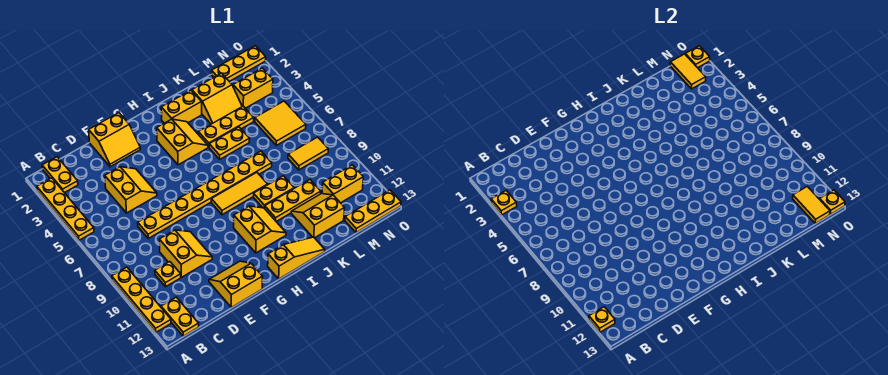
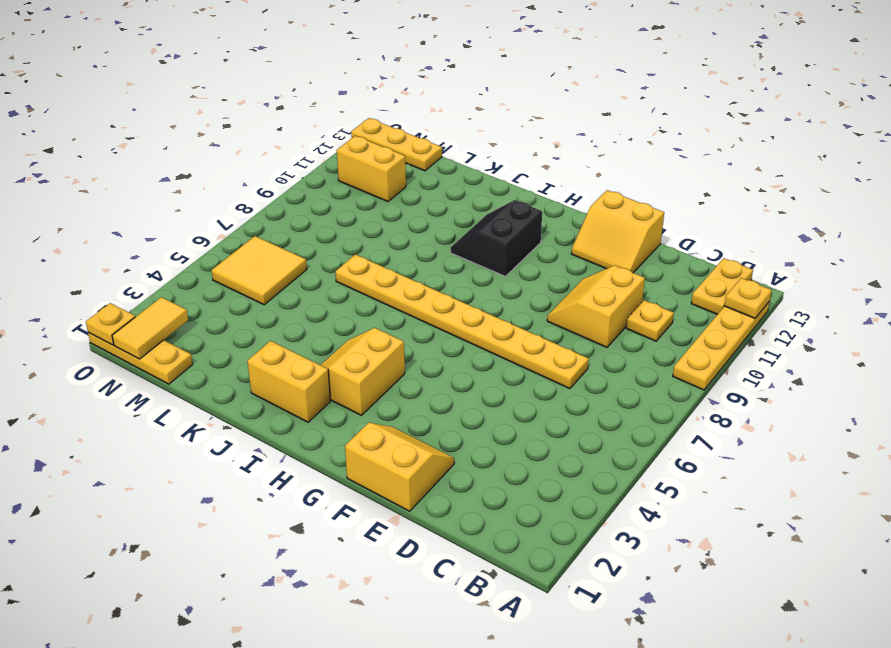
black 2x2 slope [451,200,542,276] -> yellow 2x2 slope [234,206,286,253]
none -> yellow 1x4 plate [37,178,94,240]
none -> yellow 1x2 plate [42,157,78,193]
none -> yellow 2x2 slope [105,167,157,213]
none -> yellow 1x3 tile [211,172,268,215]

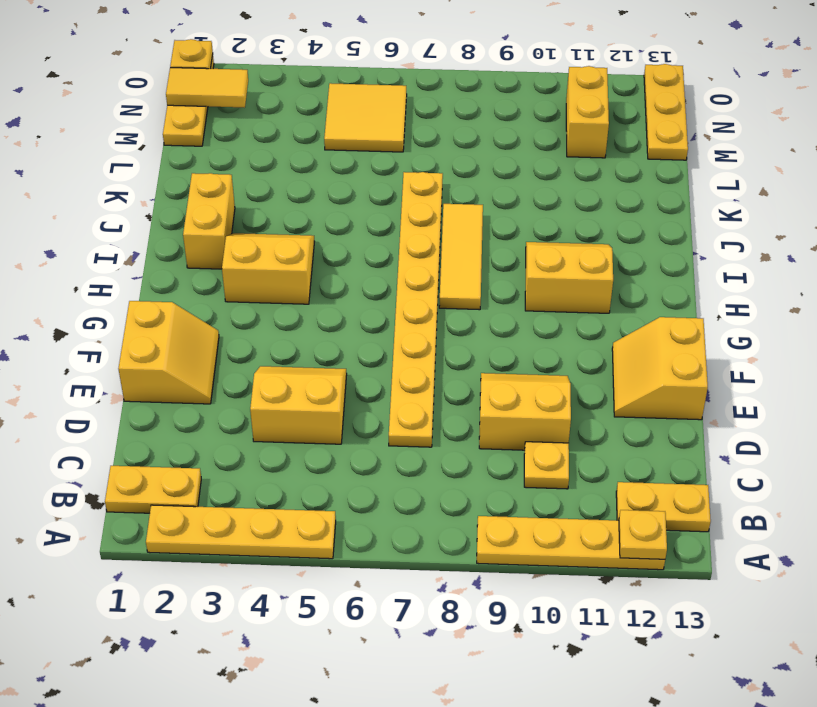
none -> yellow 1x3 slope [268,237,325,279]
none -> yellow 1x3 plate [198,106,254,147]
none -> yellow 1x2 plate [209,127,250,159]
none -> yellow 1x2 plate [253,176,294,208]

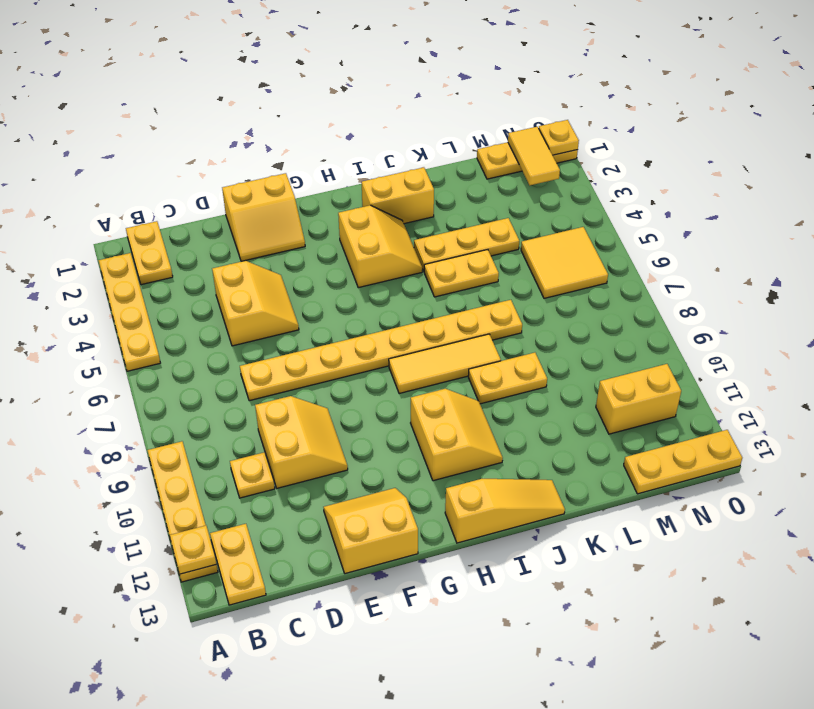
none -> yellow 1x3 plate [264,180,321,221]
none -> yellow 2x2 slope [192,73,242,124]
none -> yellow 2x2 slope [291,194,344,238]
none -> yellow 1x2 brick [233,68,273,108]

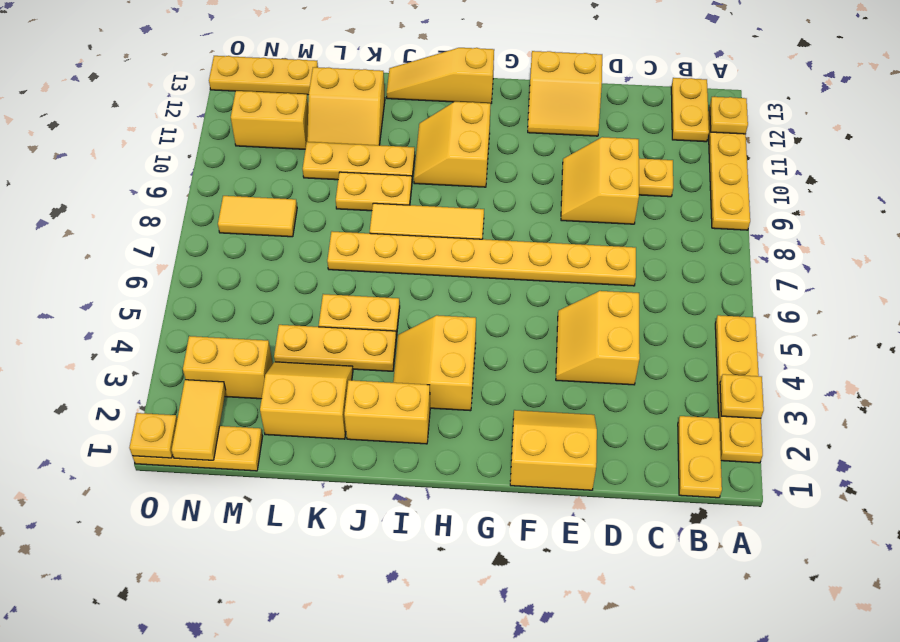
none -> yellow 2x2 tile [255,101,306,145]
none -> yellow 1x2 tile [793,186,830,223]
none -> yellow 1x1 plate [820,190,845,214]

